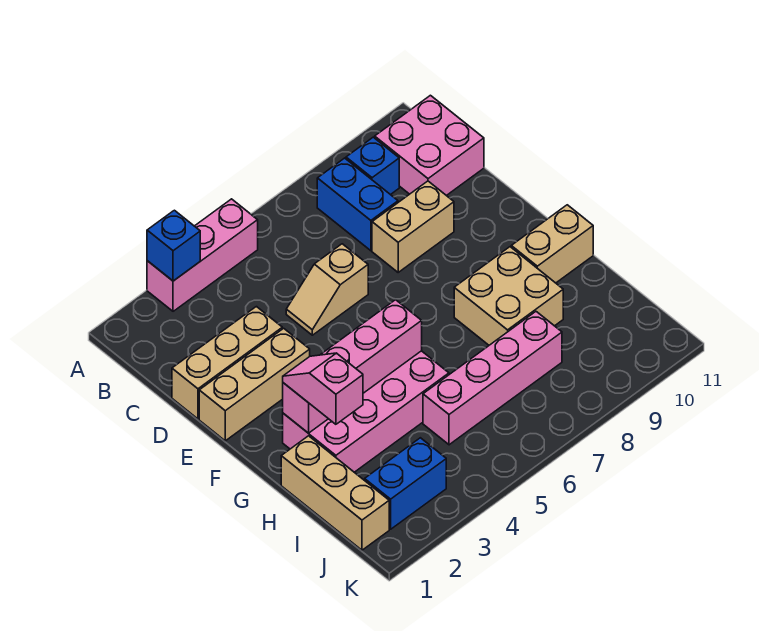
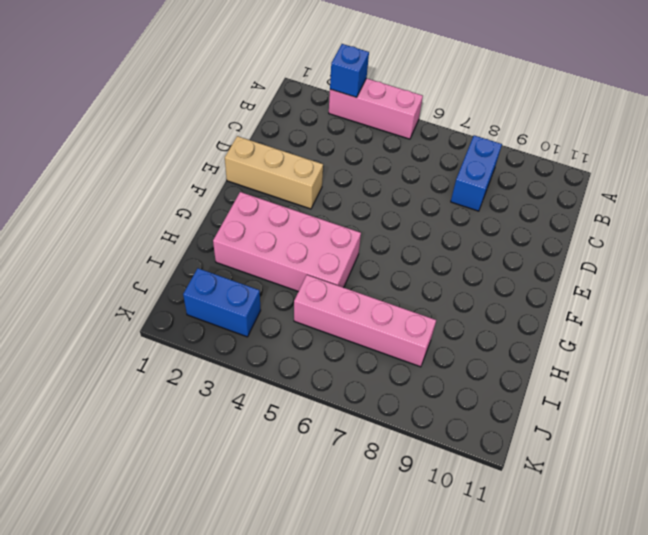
none -> blue 1x1 brick [346,137,399,195]
none -> pink 2x2 brick [375,95,484,196]
none -> tan 1x3 brick [172,307,282,419]

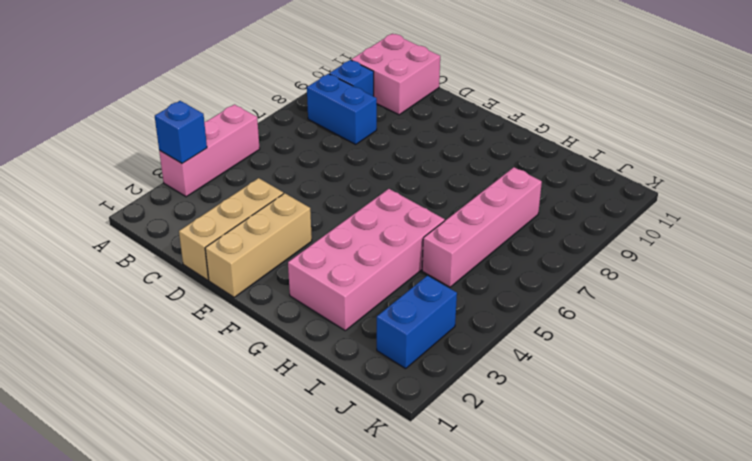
none -> tan 1x2 slope [286,244,368,335]
none -> tan 1x2 brick [372,181,454,272]
none -> tan 2x2 brick [454,247,563,345]

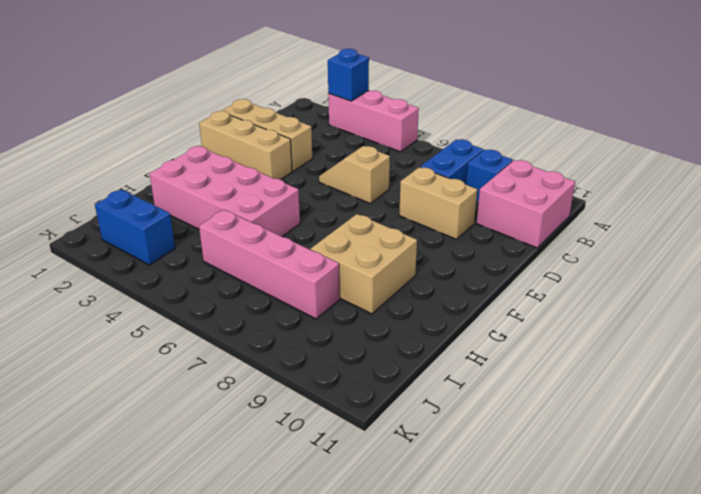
none -> tan 1x2 brick [511,205,593,283]
none -> tan 1x3 brick [281,436,389,550]
none -> pink 1x4 brick [283,300,422,433]

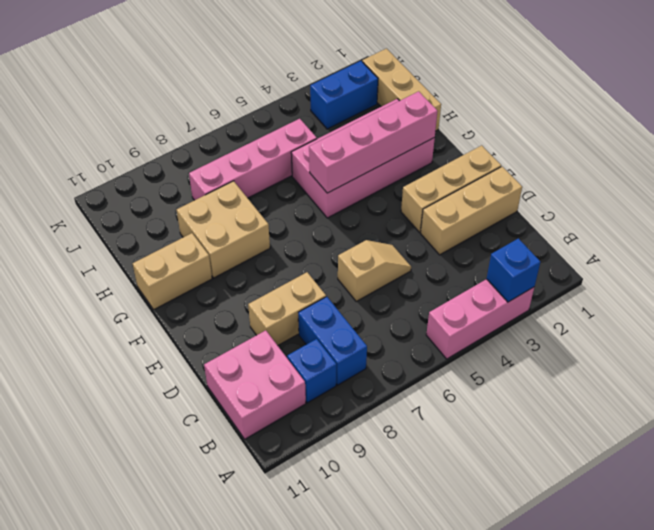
none -> pink 1x2 slope [283,353,363,424]

